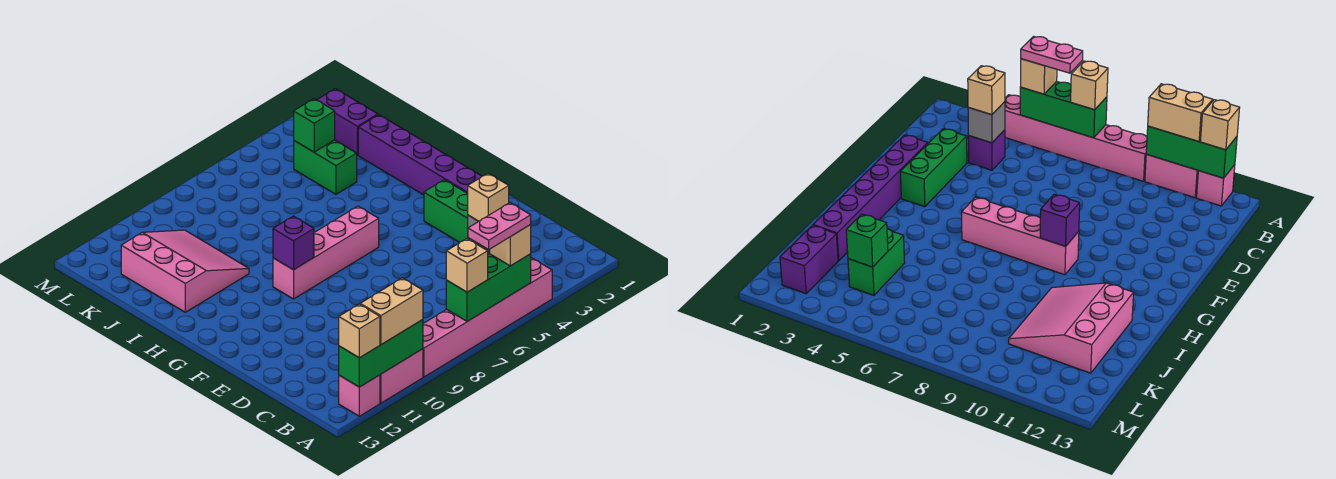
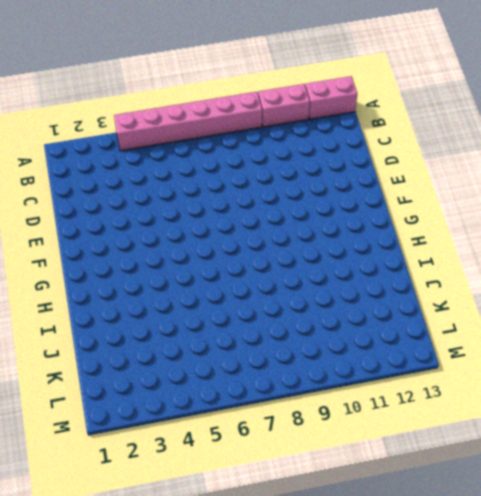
pink 1x2 brick [306,76,357,119] -> pink 1x1 brick [339,375,380,416]
none -> purple 1x1 brick [968,130,1005,170]
none -> green 1x3 brick [424,180,468,242]
none -> purple 1x6 brick [358,115,482,195]

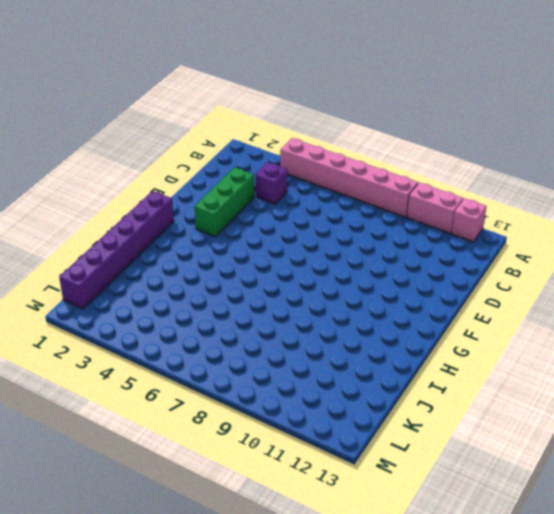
purple 1x6 brick [59,191,174,309] -> purple 1x6 brick moved to [358,115,482,195]
none -> pink 1x4 brick [273,206,379,299]
none -> pink 3x3 slope [121,230,249,312]
none -> green 1x2 brick [294,140,357,194]

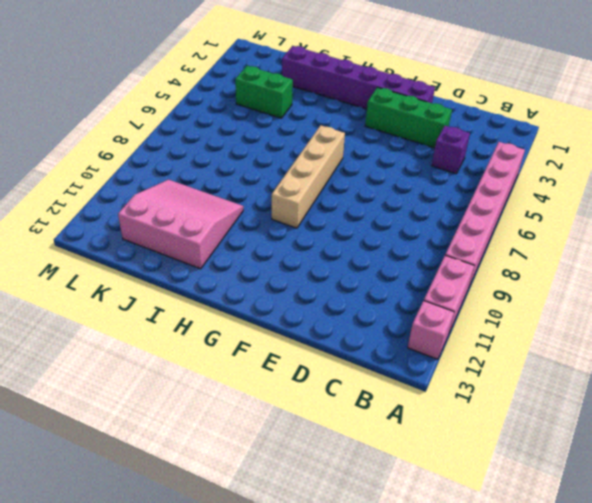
tan 1x4 brick [272,125,345,228] -> pink 1x4 brick [273,206,379,299]
none -> purple 1x2 brick [317,89,378,155]
none -> green 1x3 brick [446,254,531,322]
none -> green 1x3 brick [339,320,423,387]

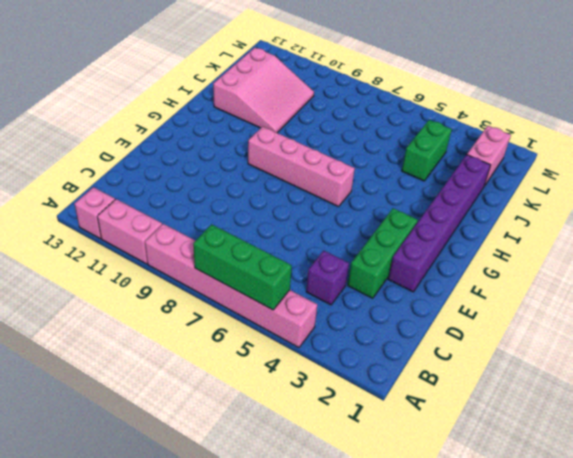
pink 1x2 brick [467,126,511,186] -> purple 1x2 brick [317,89,378,155]
none -> green 1x3 brick [339,320,423,387]
none -> grey 1x1 brick [968,102,1005,143]
none -> purple 1x1 brick [273,216,314,270]

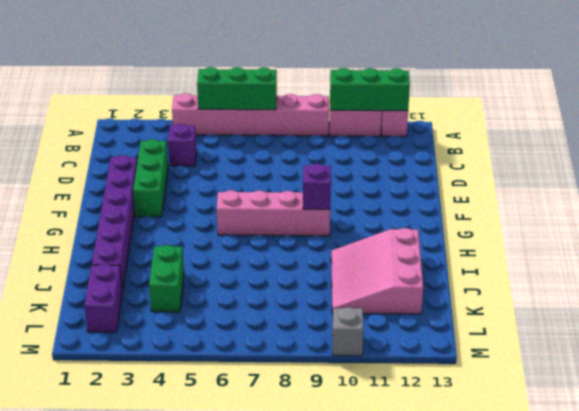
grey 1x1 brick [333,307,364,356] -> grey 1x1 brick moved to [968,102,1005,143]
none -> green 1x1 brick [294,99,335,152]
none -> tan 1x1 brick [490,225,531,266]
none -> tan 1x1 brick [446,239,488,292]

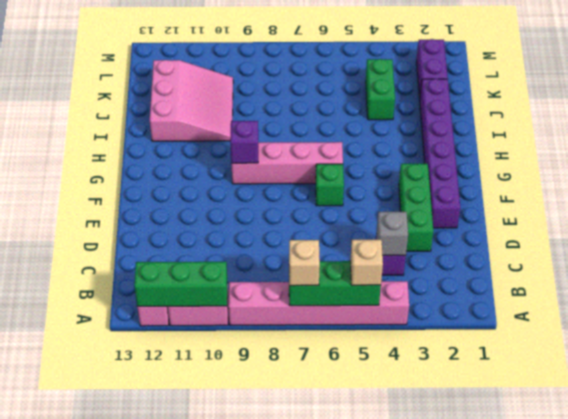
green 1x1 brick [316,164,344,206] -> green 1x1 brick moved to [294,99,335,152]
none -> tan 1x2 brick [360,278,423,345]
none -> tan 1x1 brick [339,304,380,358]
none -> tan 1x1 brick [468,173,509,221]

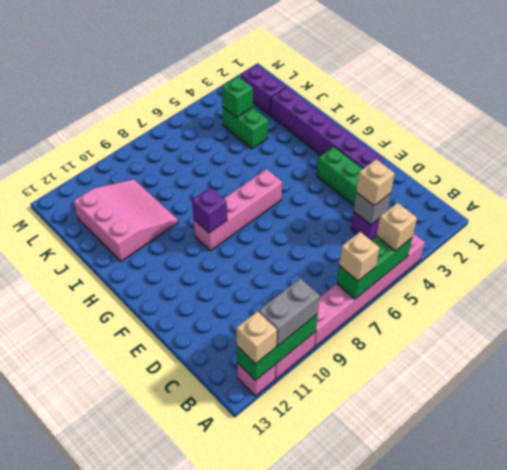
grey 1x2 brick [259,278,320,346] -> tan 1x2 brick [360,278,423,345]
none -> pink 1x2 plate [468,203,531,250]

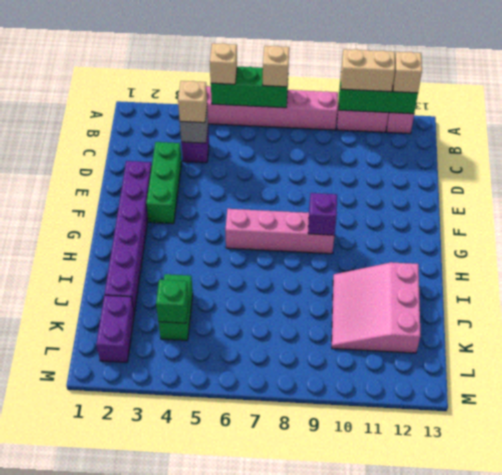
none -> pink 1x2 plate [468,203,531,250]

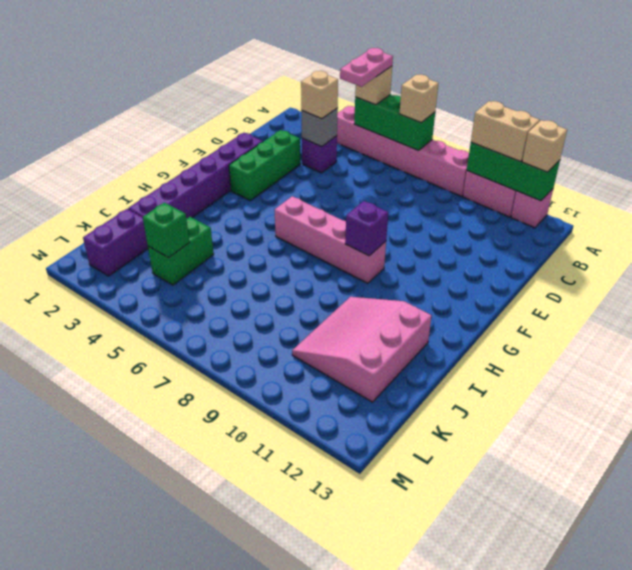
pink 1x2 plate [340,48,393,87] -> pink 1x2 plate turned to [468,203,531,250]

